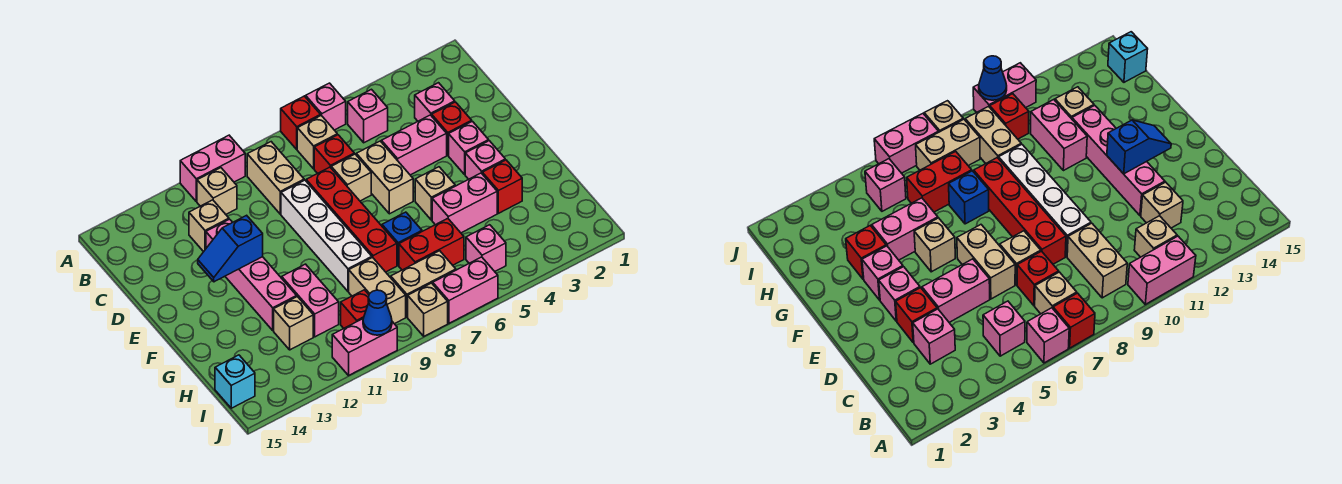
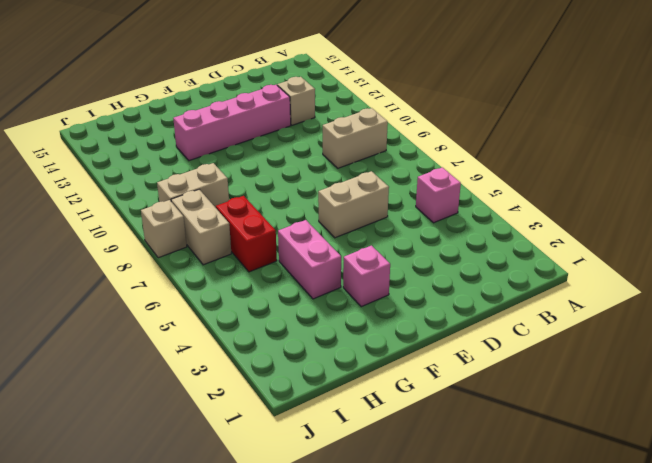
none -> pink 1x1 brick [306,83,346,130]
none -> red 1x1 brick [281,96,321,149]
none -> pink 1x2 brick [180,135,245,202]
none -> tan 1x1 brick [297,115,337,169]

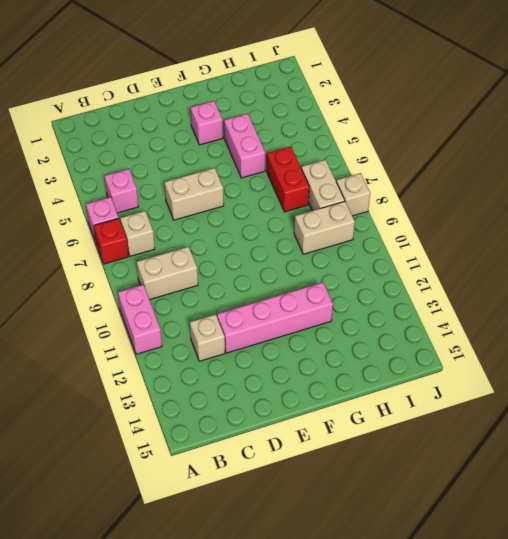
none -> tan 1x1 brick [197,168,237,214]
none -> pink 1x1 brick [415,83,455,121]
none -> red 1x1 brick [314,135,354,173]
none -> red 1x1 brick [432,102,472,155]

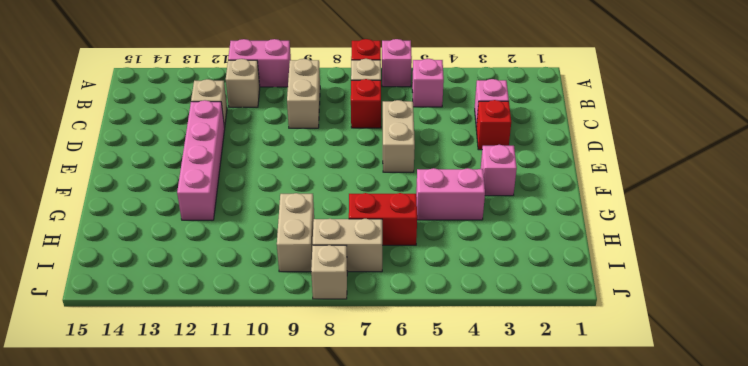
none -> pink 1x2 brick [381,115,447,175]
none -> tan 1x1 brick [331,154,371,201]
none -> red 1x4 brick [306,167,397,272]
none -> white 1x4 brick [281,180,372,291]

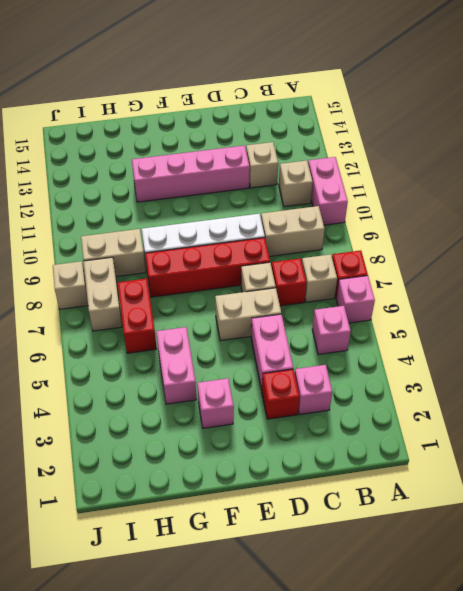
none -> pink 1x1 brick [449,121,489,174]
none -> tan 1x1 brick [415,167,455,220]
none -> red 1x1 brick [482,160,522,213]
none -> blue 1x1 brick [382,212,422,265]

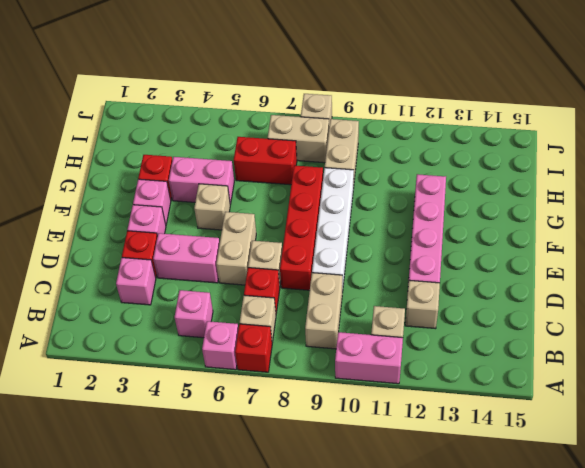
none -> blue 1x1 brick [382,212,422,265]
none -> pink 1x2 brick [282,264,339,337]
none -> tan 1x1 brick [274,297,313,350]
none -> pink 1x1 brick [466,225,506,271]

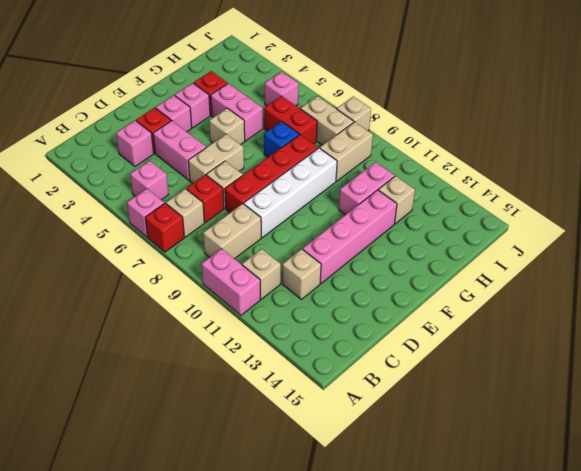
none -> red 1x1 brick [341,290,369,328]
none -> cyan 1x1 brick [215,355,255,408]
none -> pink 1x2 brick [433,257,498,323]
none -> pink 1x2 brick [332,319,397,375]

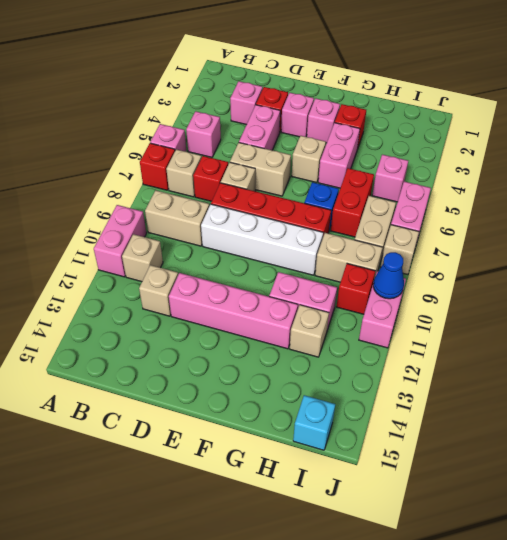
none -> blue 1x2 slope [198,215,263,282]

